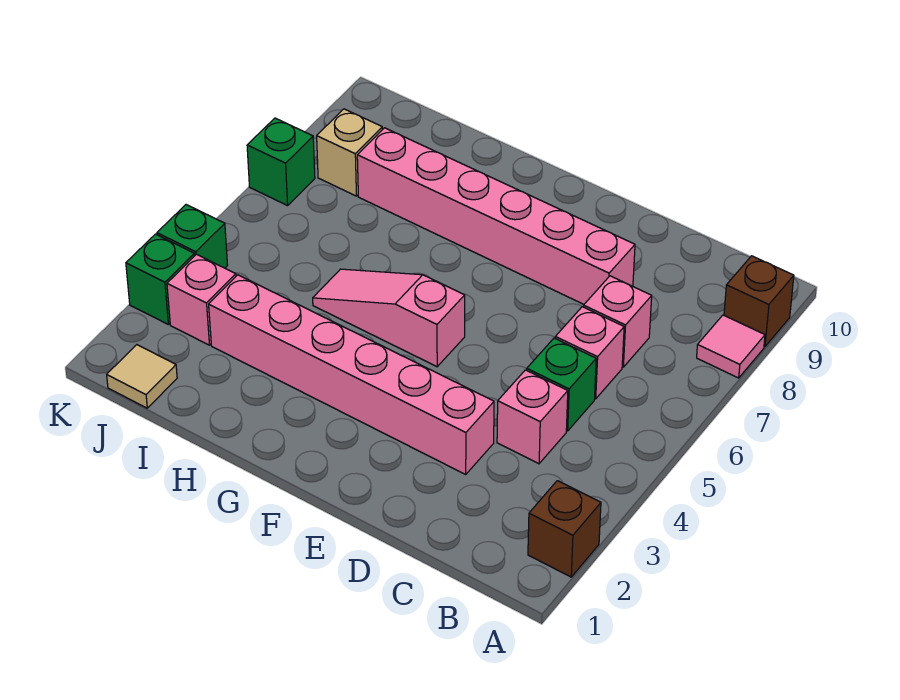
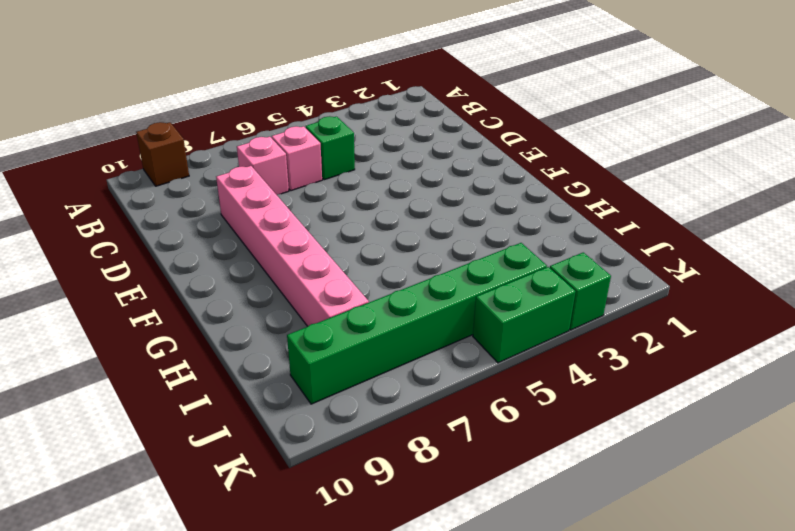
green 1x6 brick [287,243,547,404] -> tan 1x1 brick [317,109,382,196]
green 1x2 brick [473,267,576,363] -> green 1x1 brick [157,205,228,268]
none -> brown 1x1 brick [528,481,601,577]
none -> pink 1x1 tile [697,315,765,378]
none -> pink 1x1 brick [497,370,568,464]

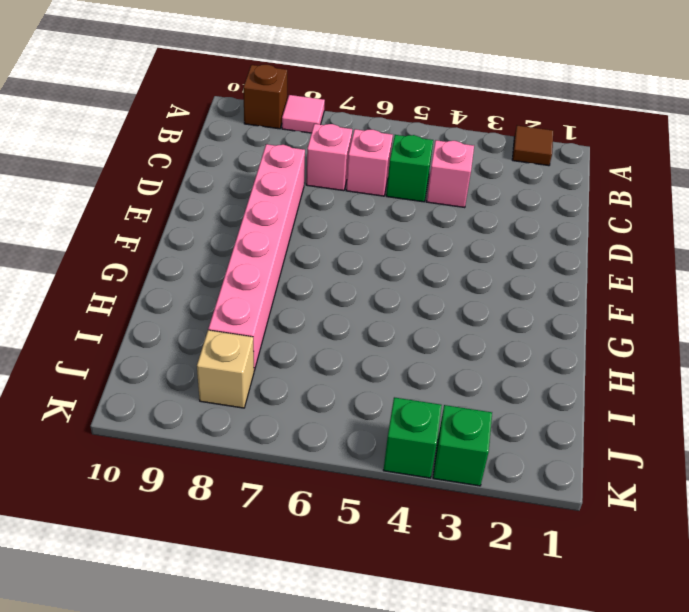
brown 1x1 tile [512,126,553,166] -> brown 1x1 brick [528,481,601,577]
none -> pink 1x6 brick [209,275,494,474]
none -> pink 1x3 slope [313,269,465,367]
none -> tan 1x1 tile [107,345,177,408]

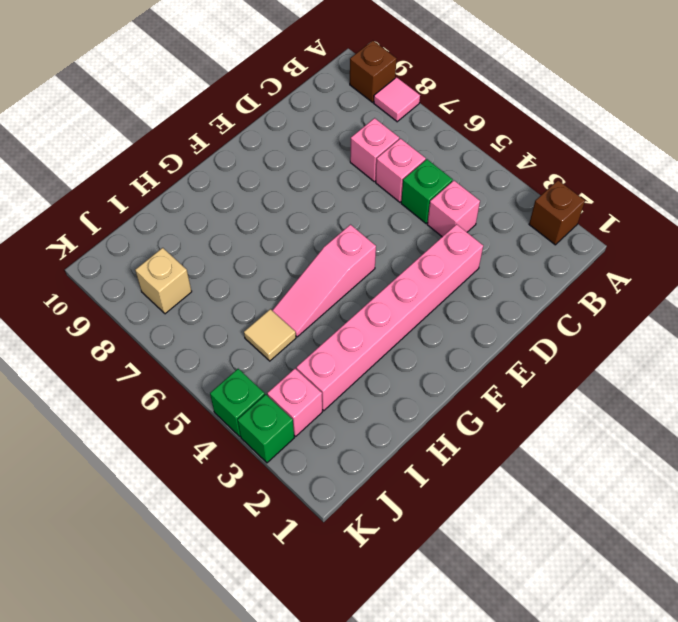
tan 1x1 tile [244,309,296,361] -> tan 1x1 tile moved to [107,345,177,408]
none -> pink 1x6 brick [357,128,635,304]
none -> green 1x1 brick [247,118,315,206]

